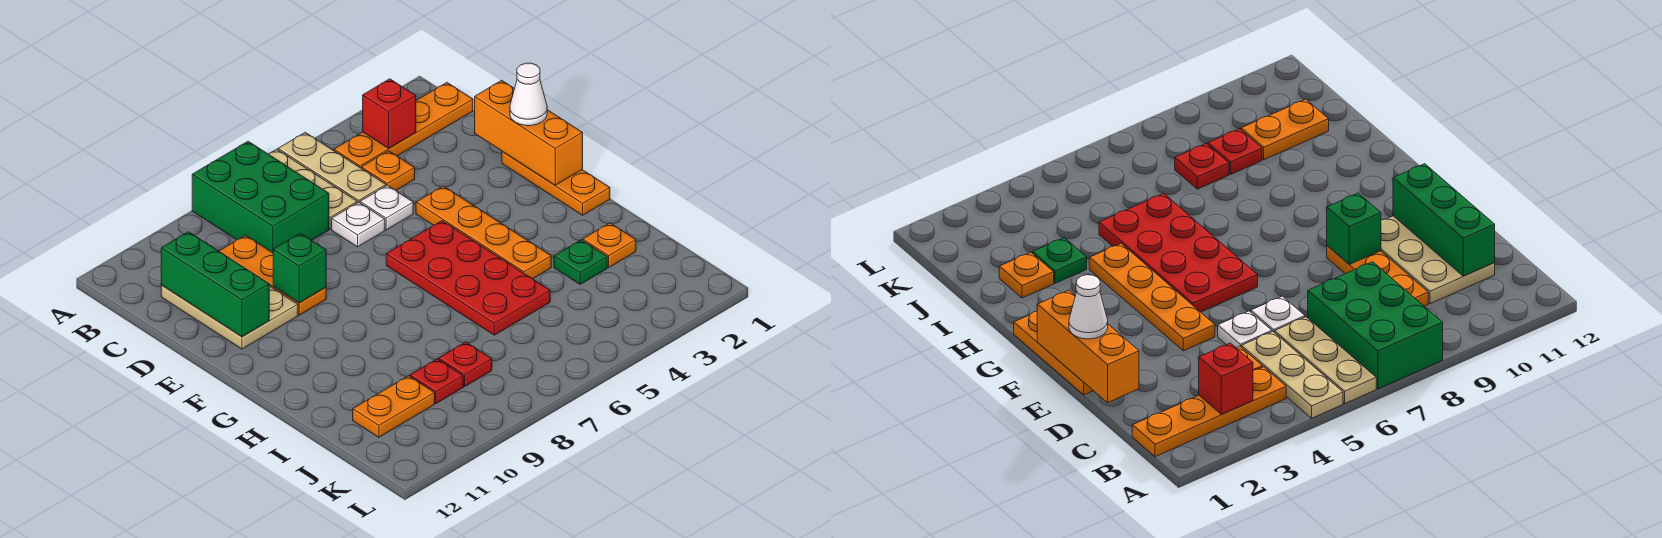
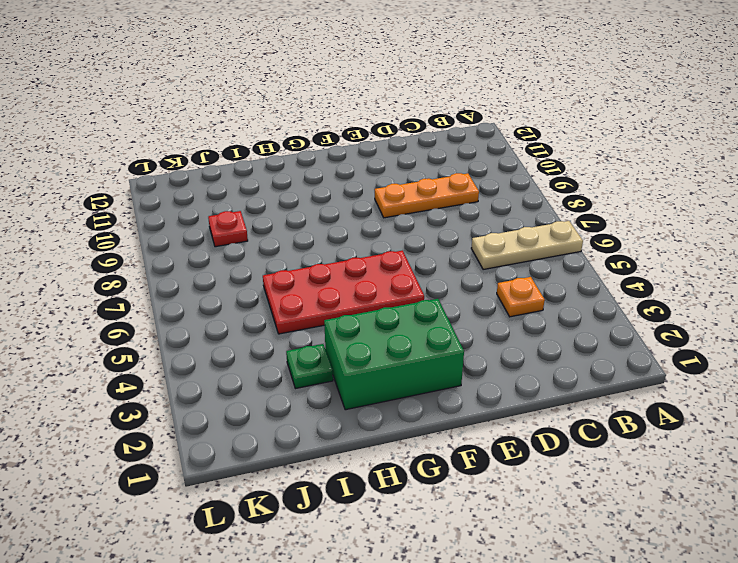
green 2x3 brick [324,299,464,410] -> green 2x3 brick moved to [192,141,329,253]
none -> tan 1x3 plate [278,132,386,203]
none -> orange 1x4 plate [334,83,473,168]
none -> tan 2x3 plate [161,285,298,349]

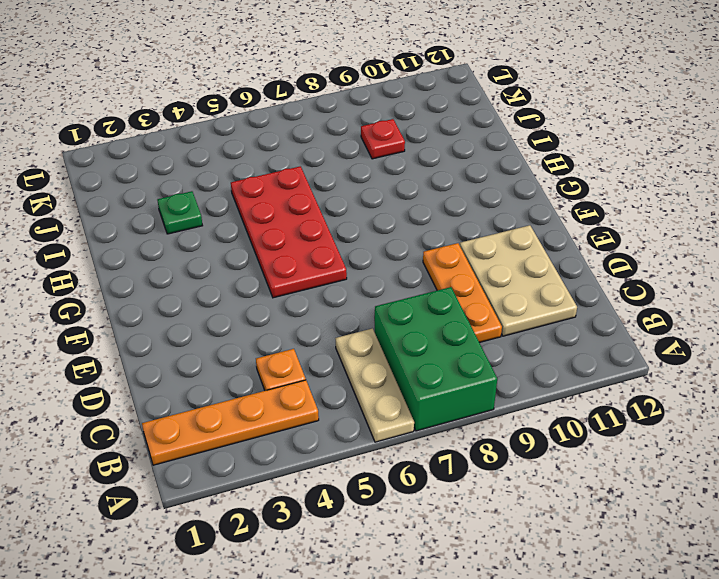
none -> tan 1x3 plate [278,132,386,203]
none -> white 1x1 plate [360,185,413,230]
none -> white 1x1 plate [332,202,385,247]

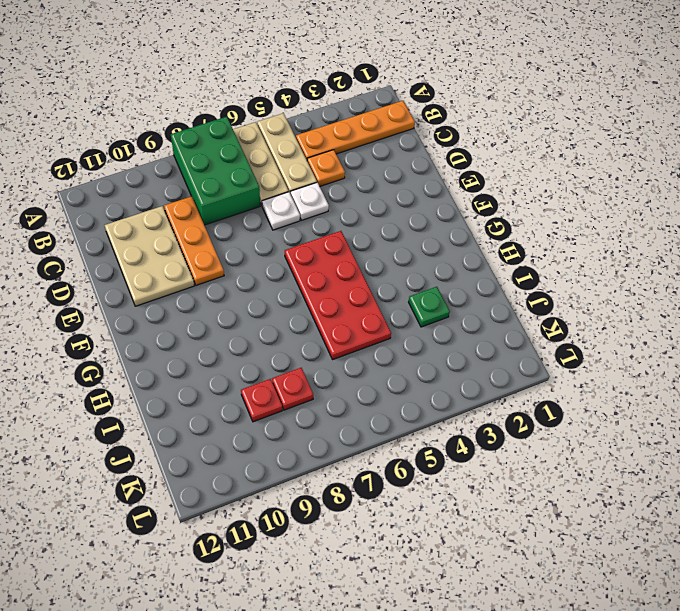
none -> orange 1x3 plate [502,152,610,215]
none -> orange 1x4 plate [416,186,551,279]
none -> orange 1x1 plate [583,223,636,267]

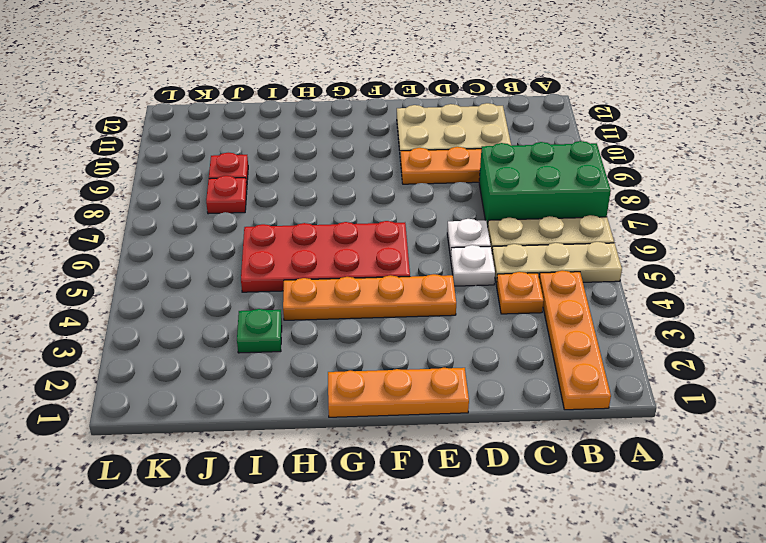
none -> orange 1x1 plate [583,223,636,267]
none -> orange 1x2 plate [353,376,435,437]
none -> red 1x1 brick [363,79,416,148]

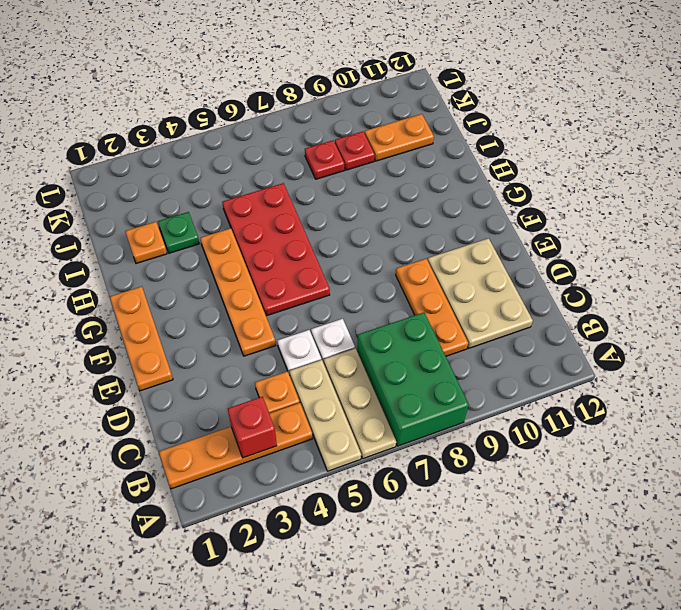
none -> green 1x3 brick [161,232,269,337]
none -> orange 1x3 brick [475,80,583,185]
none -> green 1x1 brick [273,233,326,303]

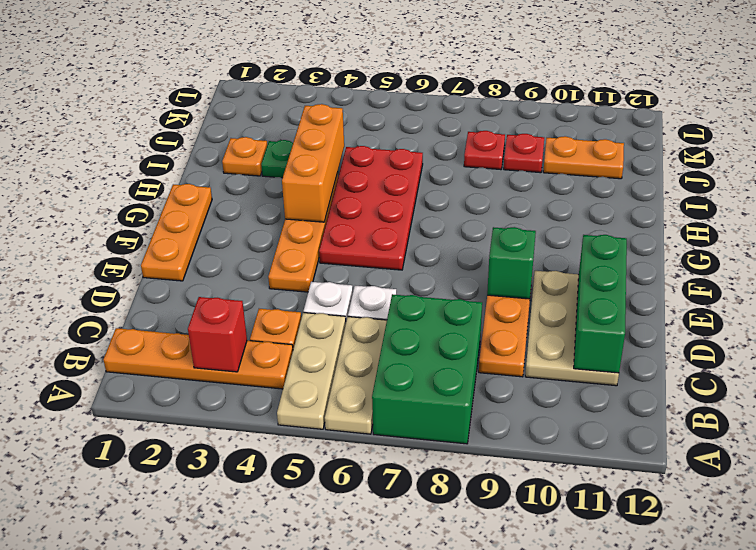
orange 1x3 brick [282,104,344,222] -> orange 1x3 brick moved to [475,80,583,185]
none -> white 1x1 cone [510,63,547,126]

